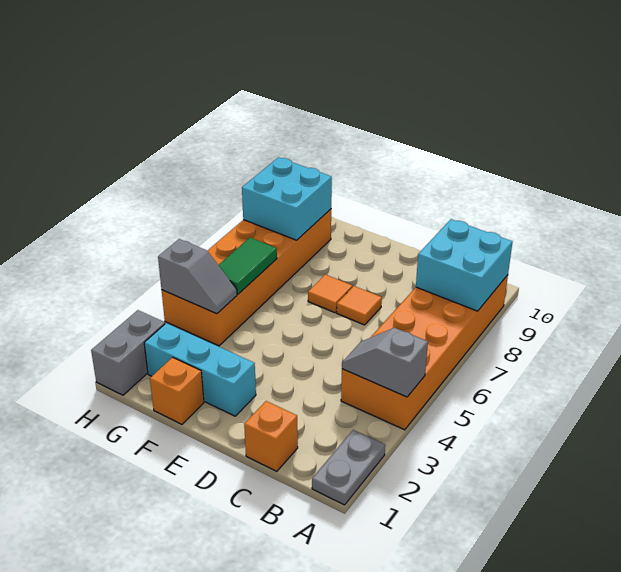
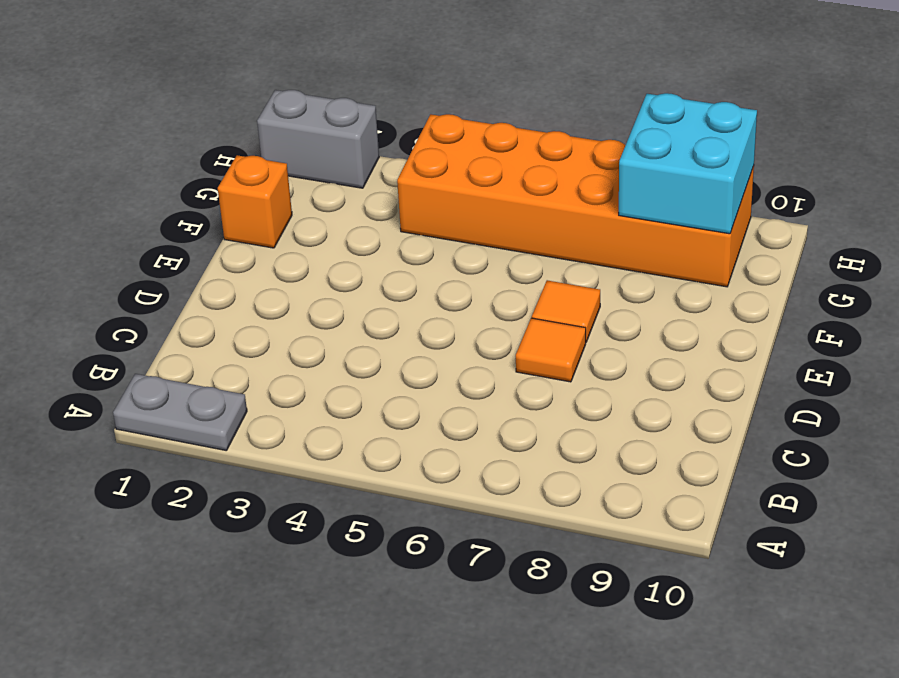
none -> orange 2x6 brick [341,275,508,430]
none -> orange 1x1 brick [244,401,298,471]
none -> cyan 1x3 brick [144,323,256,416]

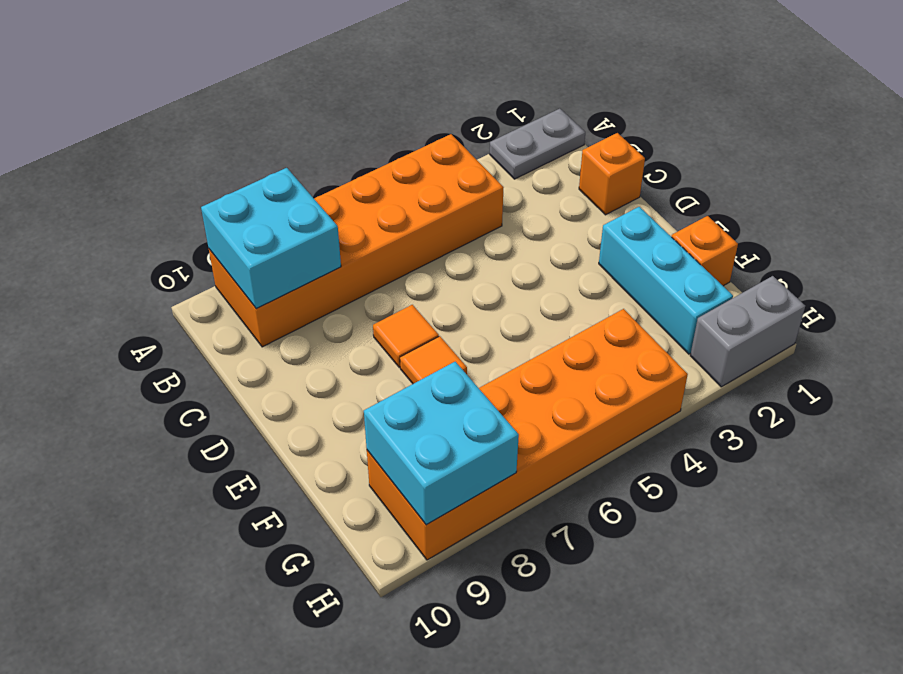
none -> grey 1x2 slope [342,328,428,397]
none -> grey 1x2 slope [158,239,237,314]
none -> green 1x2 tile [219,238,277,294]

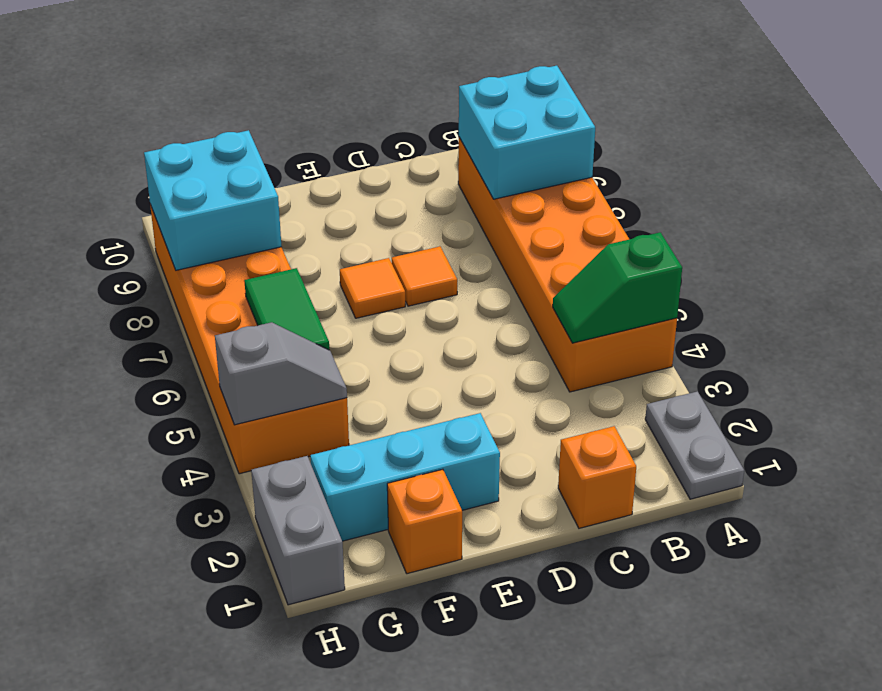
green 1x2 slope [553,232,682,343] -> grey 1x2 slope [342,328,428,397]

